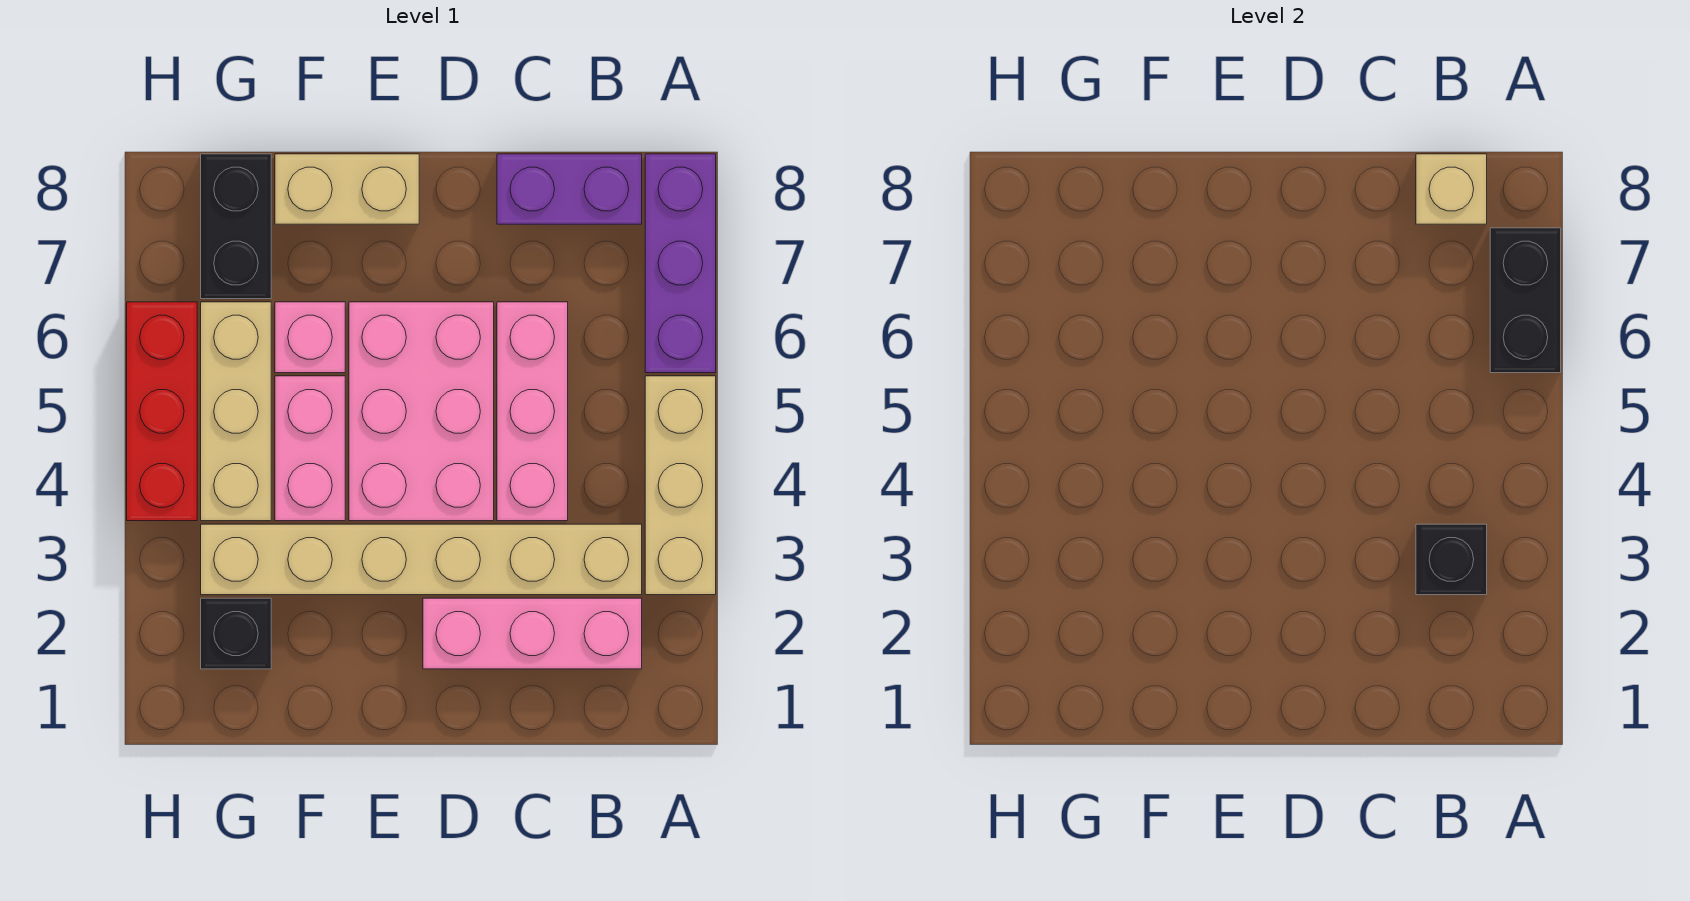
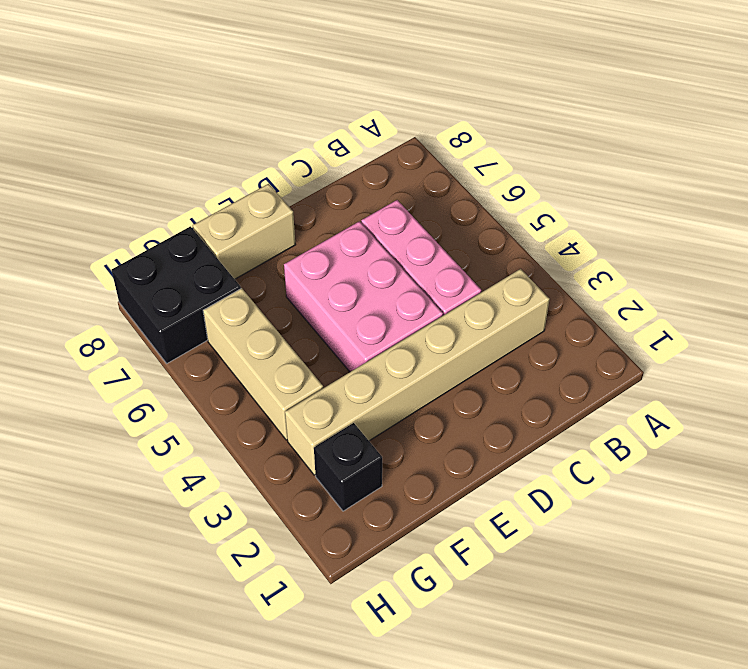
black 2x2 brick [112,226,241,363] -> black 1x2 brick [201,154,271,299]
none -> tan 1x3 brick [645,376,716,595]
none -> purple 1x3 brick [645,154,716,373]
none -> pink 1x3 brick [423,598,642,669]

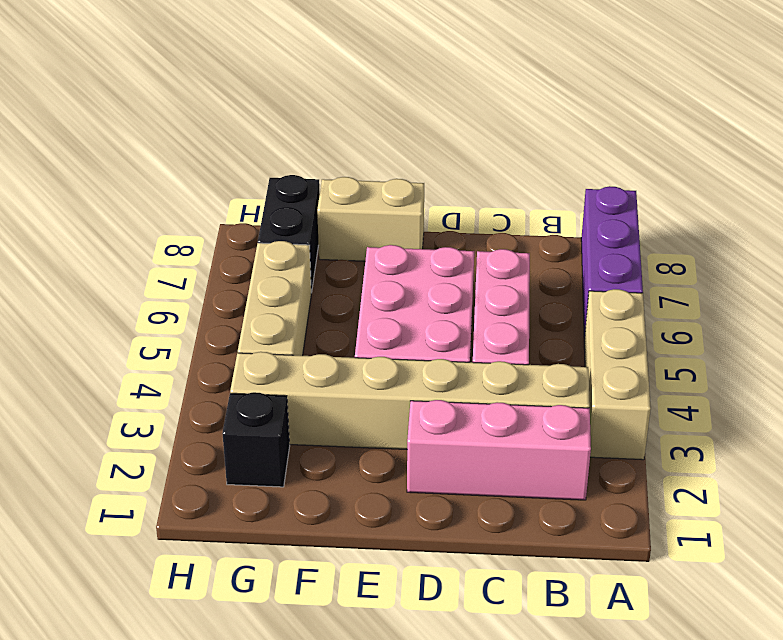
none -> purple 1x2 brick [497,154,642,224]
none -> pink 1x2 brick [275,376,345,521]
none -> pink 1x1 brick [275,302,345,373]

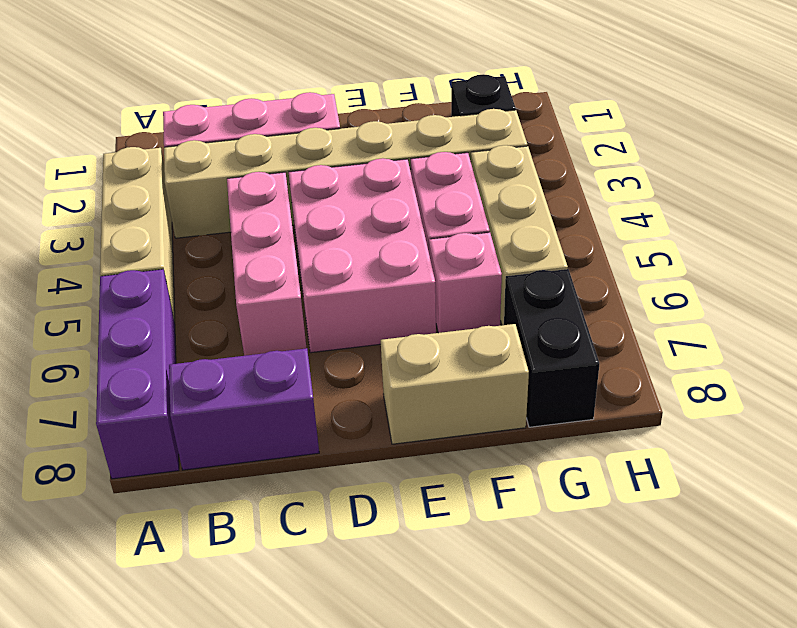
none -> red 1x3 brick [127,302,197,521]
none -> black 1x2 brick [1490,228,1561,373]
none -> black 1x1 brick [1416,524,1487,595]

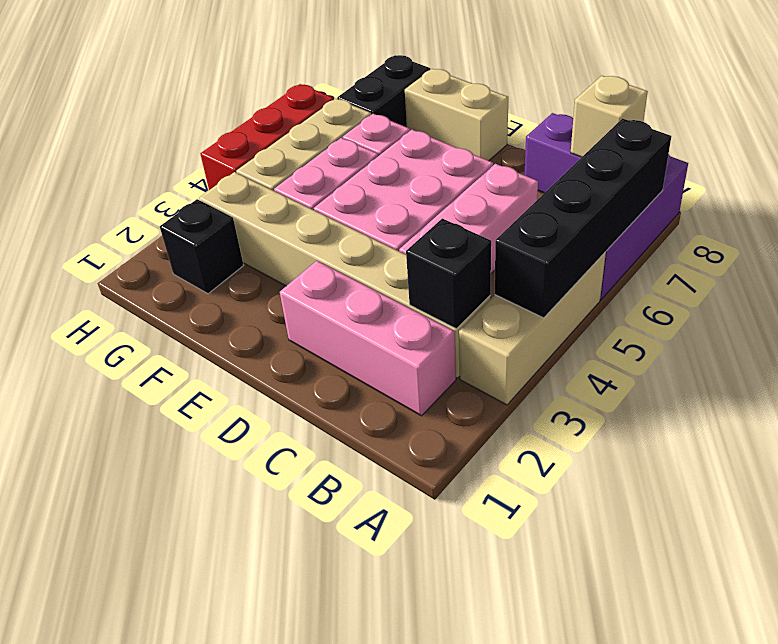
black 1x4 brick [495,118,671,318] -> black 1x2 brick [1490,228,1561,373]

